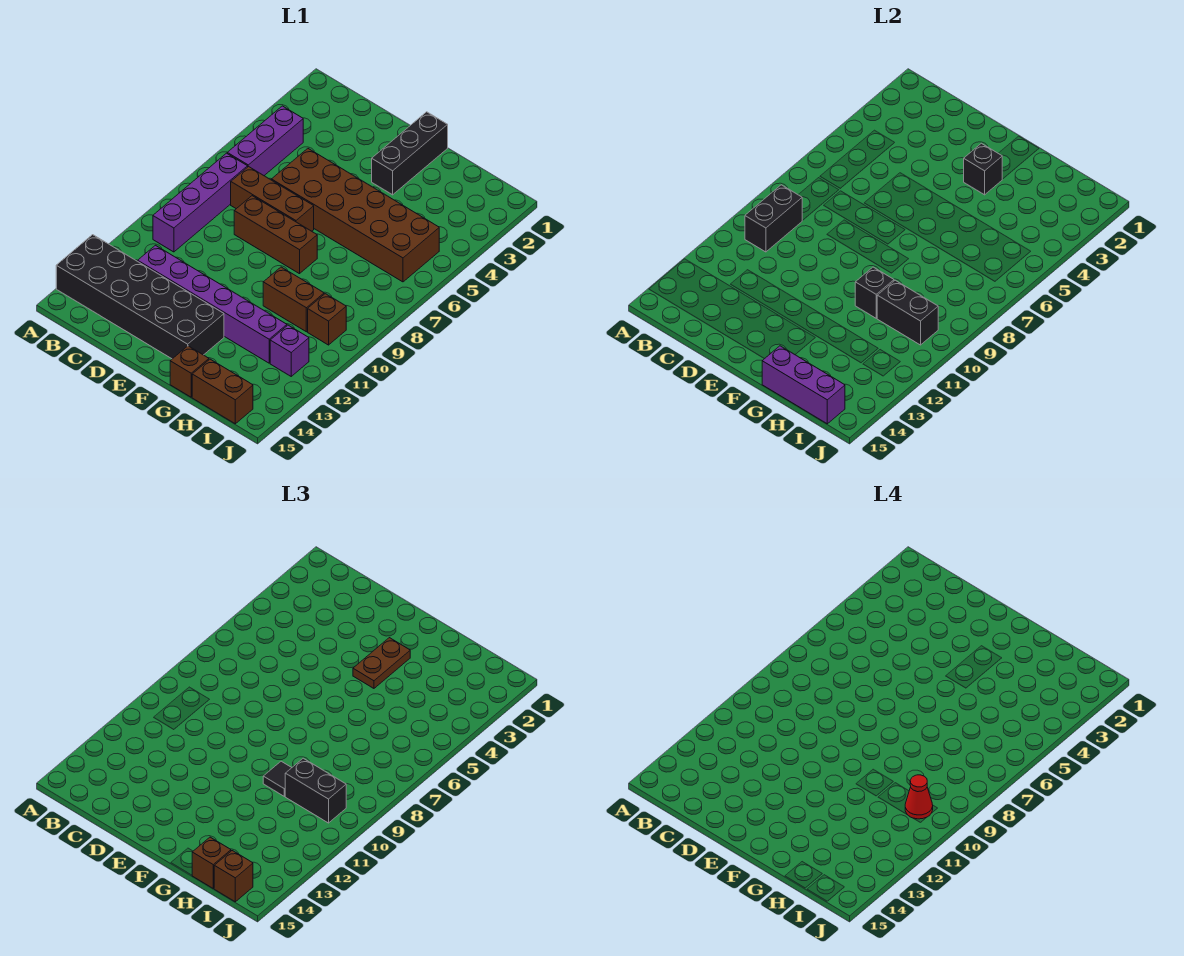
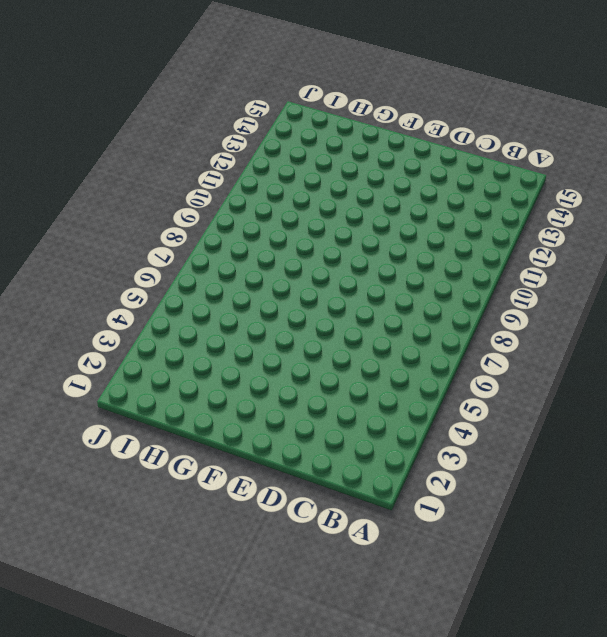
none -> black 2x6 brick [56,235,224,359]
none -> purple 1x3 brick [227,106,303,175]
none -> purple 1x4 brick [153,153,248,252]

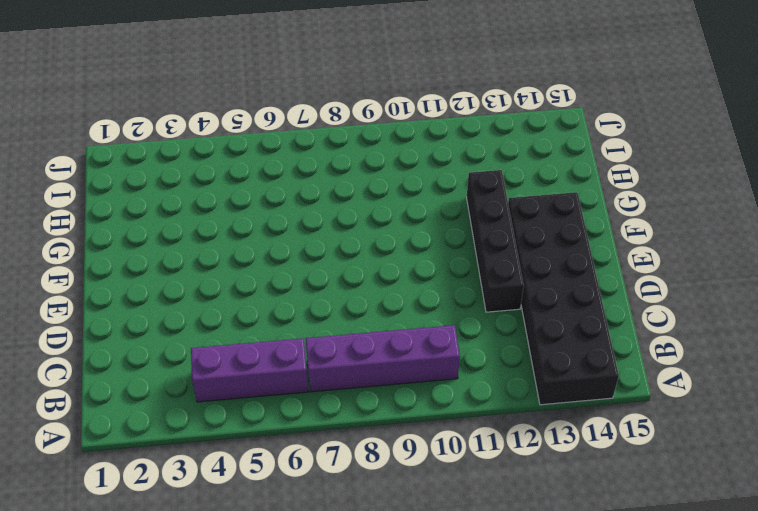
black 1x4 brick [467,170,524,312] -> purple 1x6 brick [138,245,287,363]
none -> brown 1x3 brick [231,167,314,231]
none -> brown 2x6 brick [272,149,439,282]
none -> brown 1x3 brick [234,196,317,274]

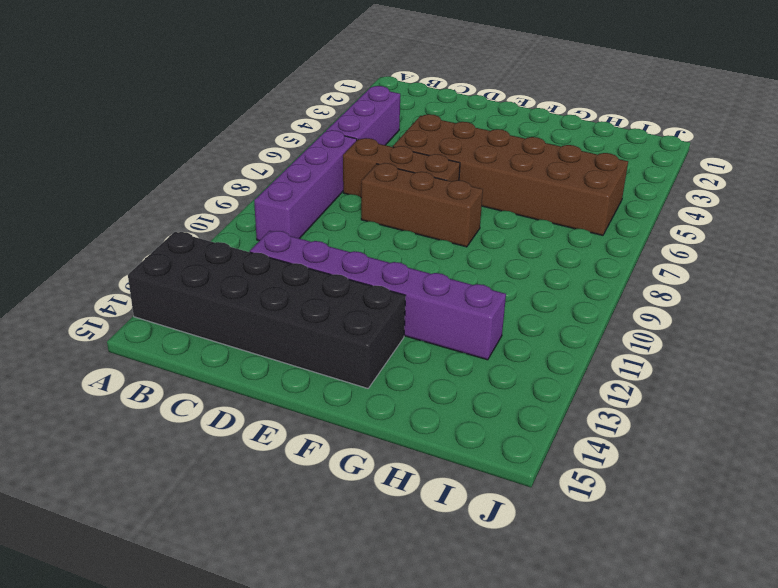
none -> black 1x3 brick [372,112,448,195]
none -> brown 1x2 brick [263,267,324,332]
none -> brown 1x1 brick [170,346,209,397]

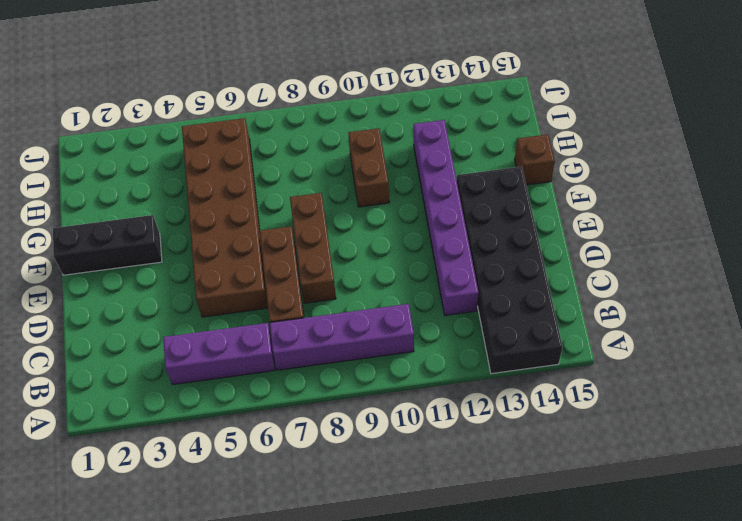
none -> brown 1x2 brick [192,359,253,424]
none -> brown 1x1 brick [308,294,346,345]
none -> purple 1x1 brick [270,325,309,376]

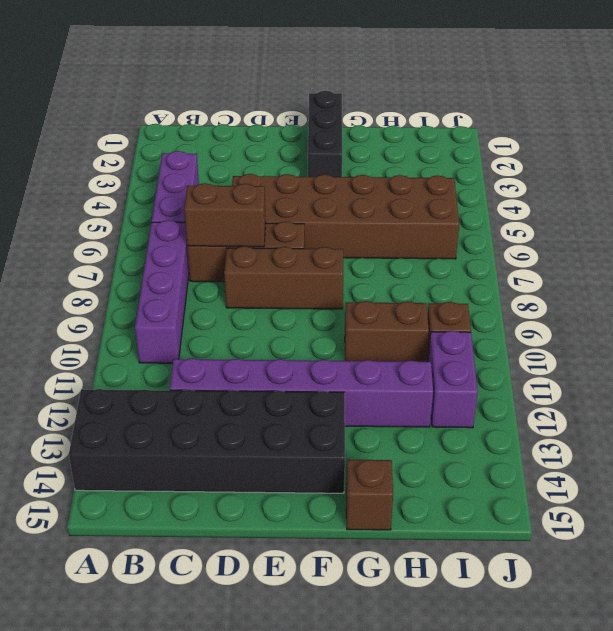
brown 1x2 brick [184,183,266,247] -> brown 1x2 brick moved to [192,359,253,424]
purple 1x2 brick [428,331,478,428] -> purple 1x1 brick [270,325,309,376]
none -> black 1x2 brick [745,185,802,252]
none -> black 1x1 brick [964,143,1002,195]
none -> black 1x1 brick [855,267,894,318]

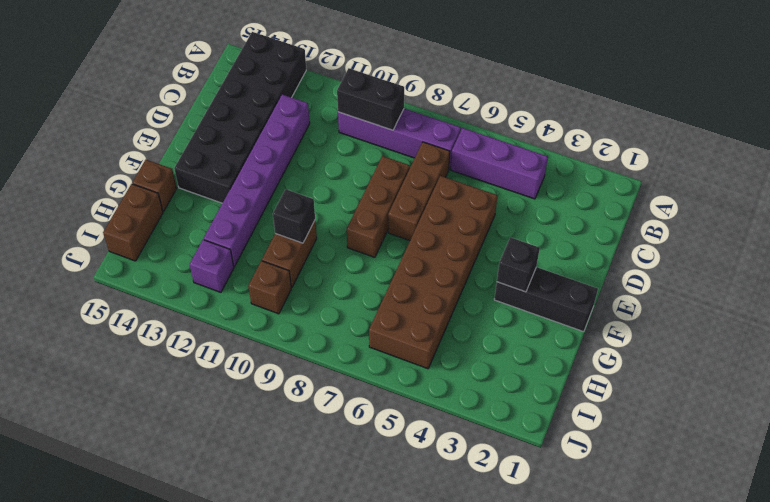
none -> purple 1x3 brick [762,346,845,424]
none -> black 1x2 brick [877,280,938,345]
none -> brown 1x2 plate [353,638,410,688]

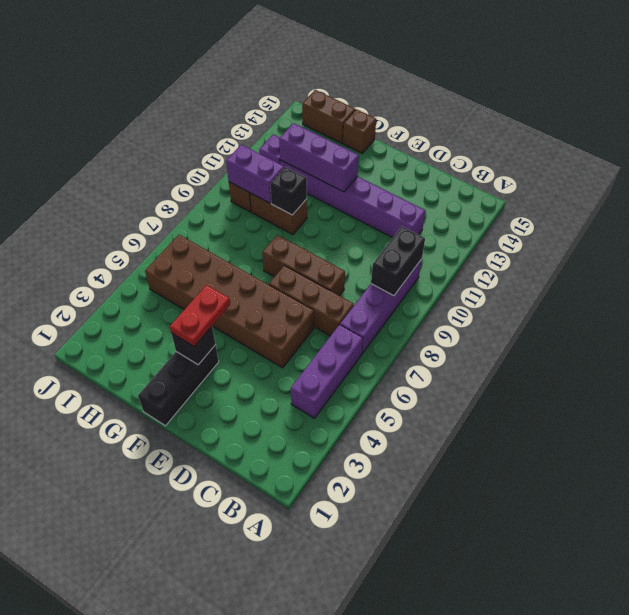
red 1x2 plate [170,285,230,346] -> brown 1x2 plate [353,638,410,688]
purple 1x3 brick [279,123,359,192] -> purple 1x3 brick moved to [762,346,845,424]
purple 1x2 brick [226,145,284,203] -> black 1x2 brick [877,280,938,345]
none -> black 2x6 brick [56,235,224,359]
none -> black 1x1 tile [263,761,292,796]
none -> black 1x2 brick [285,758,346,823]

